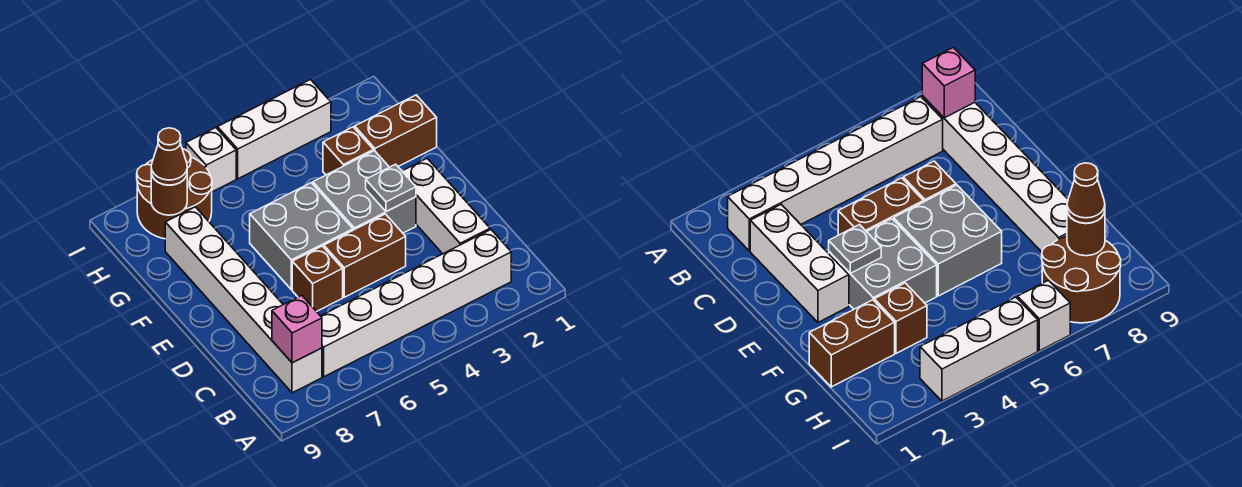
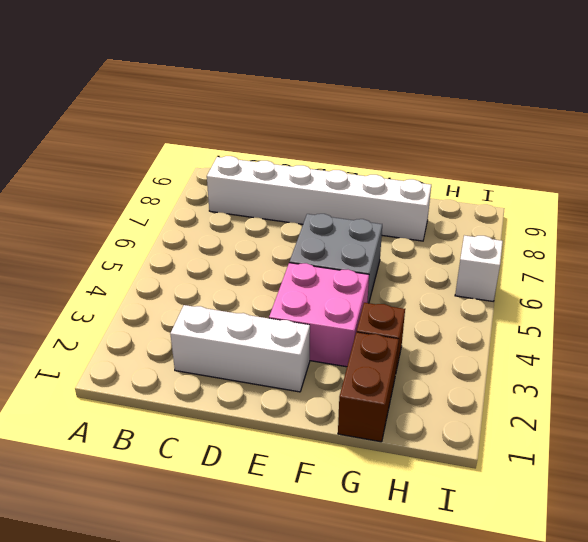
pink 2x2 brick [269,263,369,367] -> grey 2x2 brick [313,151,416,233]
none -> white 1x6 brick [321,230,511,377]
none -> brown 1x2 brick [324,214,406,297]
none -> brown 1x1 brick [292,246,343,311]

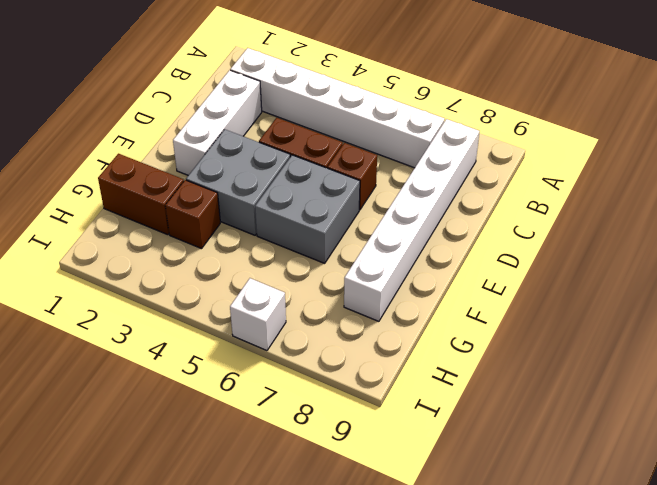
none -> brown 2x2 round brick [137,149,212,239]
none -> white 1x3 brick [218,80,331,179]
none -> pink 1x1 brick [272,295,322,363]

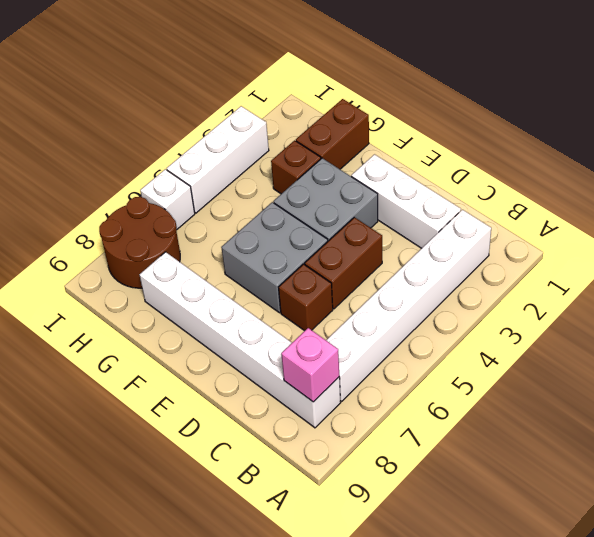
none -> grey 1x1 plate [366,164,416,212]
none -> brown 1x1 round brick [151,173,187,215]
none -> brown 1x1 cone [151,128,187,185]

